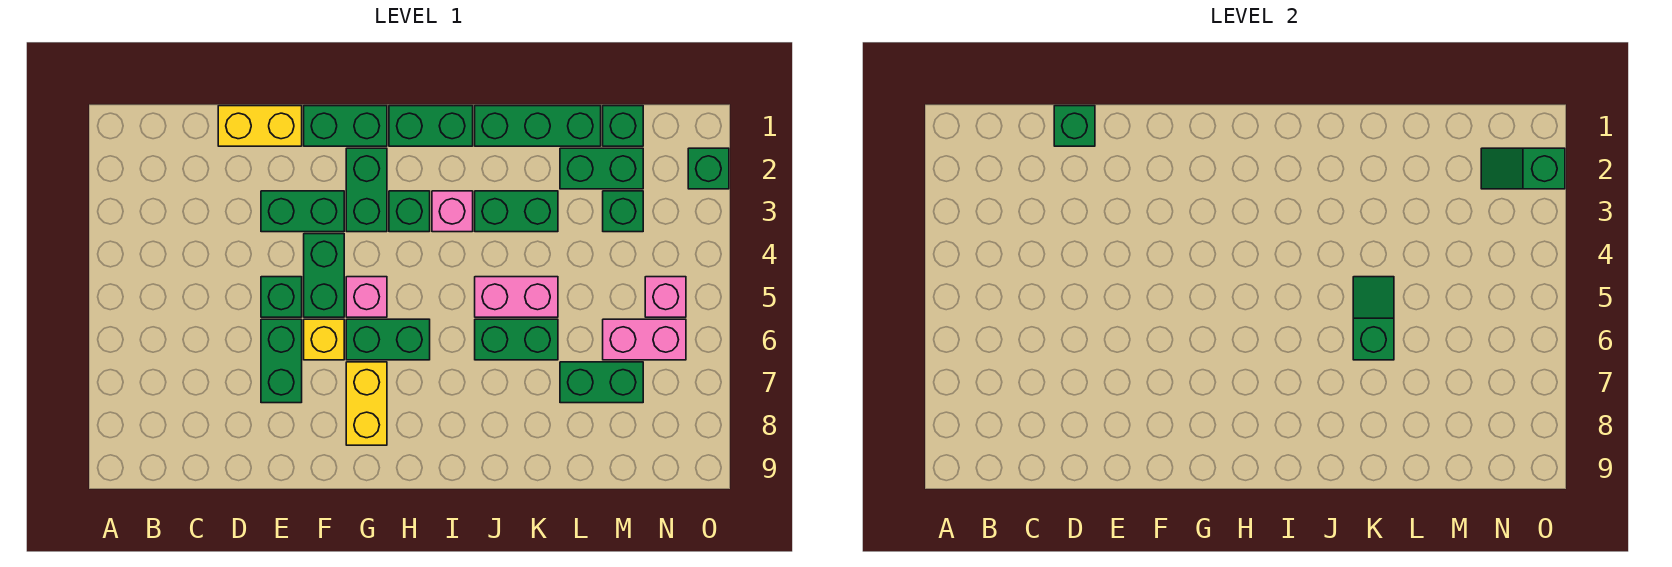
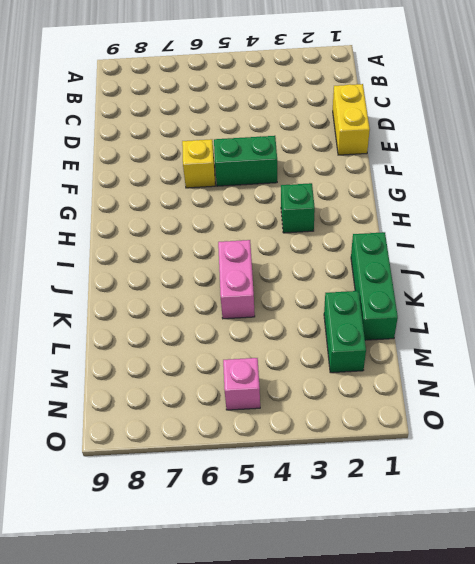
none -> green 1x2 brick [261,191,344,232]
none -> green 1x1 brick [261,277,302,317]
none -> green 1x2 brick [261,319,302,403]

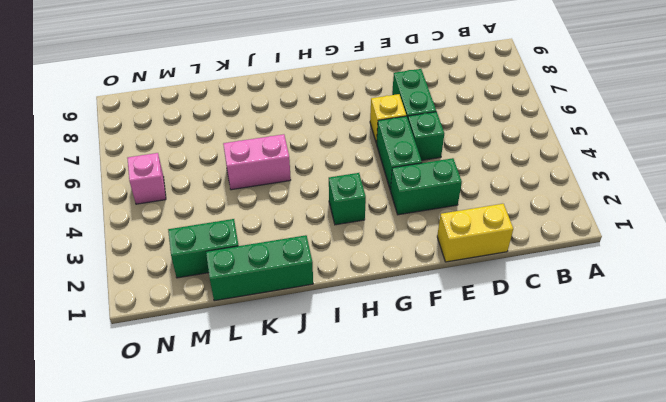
none -> green 1x2 brick [304,106,387,146]
none -> green 1x2 brick [346,148,387,232]
none -> pink 1x1 brick [346,277,387,317]

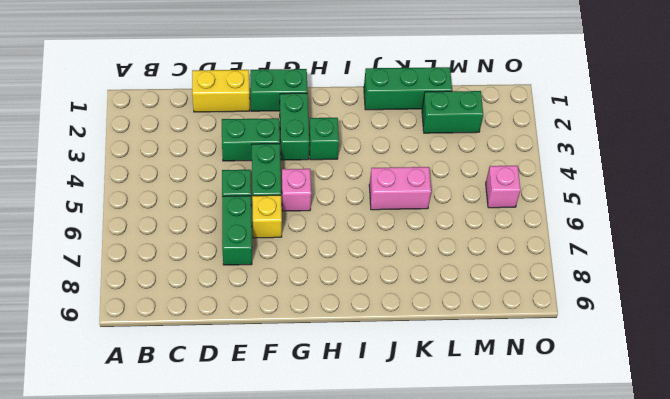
none -> green 1x2 brick [346,319,430,360]
none -> yellow 1x2 brick [346,362,387,445]
none -> green 1x2 brick [389,106,473,146]

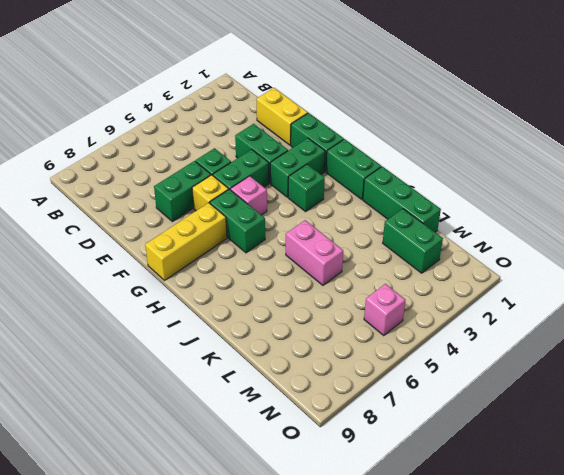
yellow 1x3 brick [145,203,227,280] -> yellow 1x2 brick [346,362,387,445]
none -> pink 1x1 brick [432,191,473,232]
none -> green 1x2 brick [475,191,558,232]
none -> green 1x2 brick [475,319,558,360]

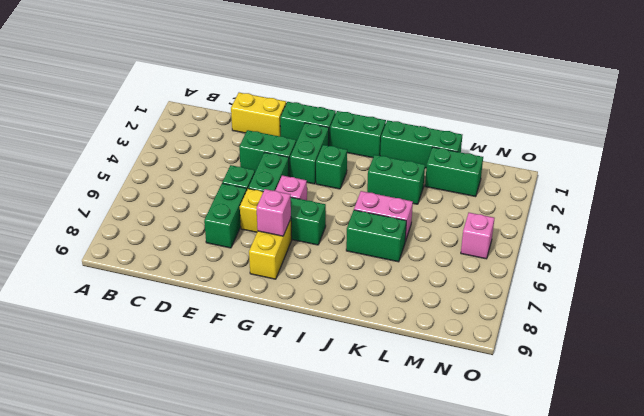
pink 1x1 brick [257,189,291,236] -> pink 1x1 brick moved to [432,191,473,232]
none -> green 1x2 brick [560,362,643,403]
none -> green 1x1 brick [603,106,643,146]
none -> green 1x1 brick [603,191,643,232]

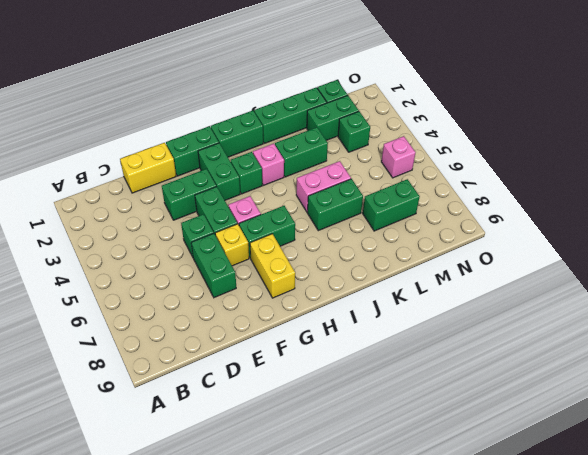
none -> pink 1x2 brick [603,319,686,360]
none -> green 1x1 brick [688,148,729,189]
none -> green 1x1 brick [1054,106,1095,146]

